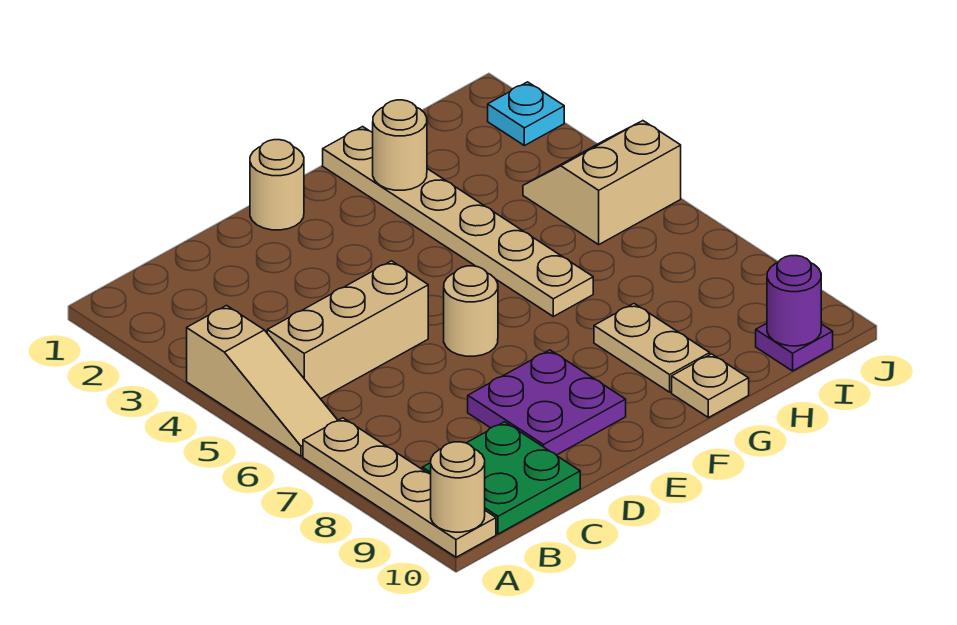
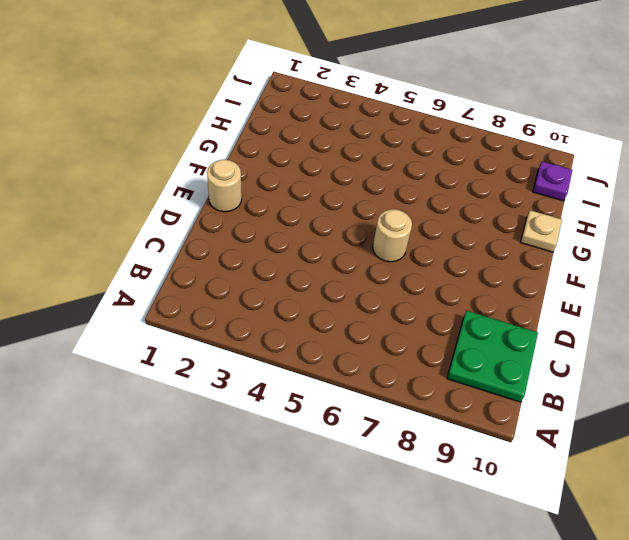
none -> tan 1x3 slope [187,306,338,456]
none -> tan 1x4 plate [303,418,496,557]
none -> tan 1x3 brick [267,261,428,399]

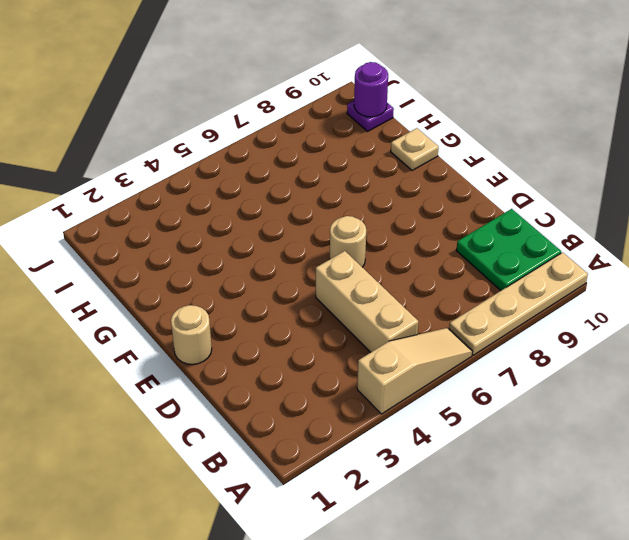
none -> purple 2x2 plate [468,350,626,455]
none -> tan 1x6 plate [323,127,593,316]
none -> tan 1x2 plate [594,304,710,392]

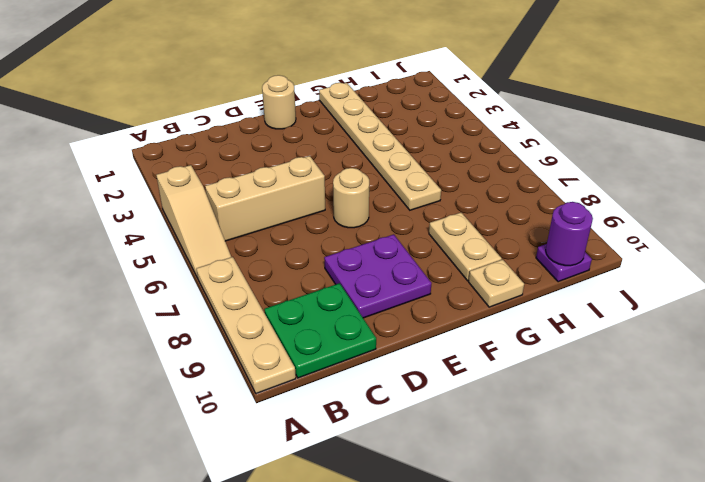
none -> tan 2x2 slope [523,121,681,245]
none -> cyan 1x1 plate [488,82,564,146]
none -> tan 1x1 round brick [431,442,485,532]

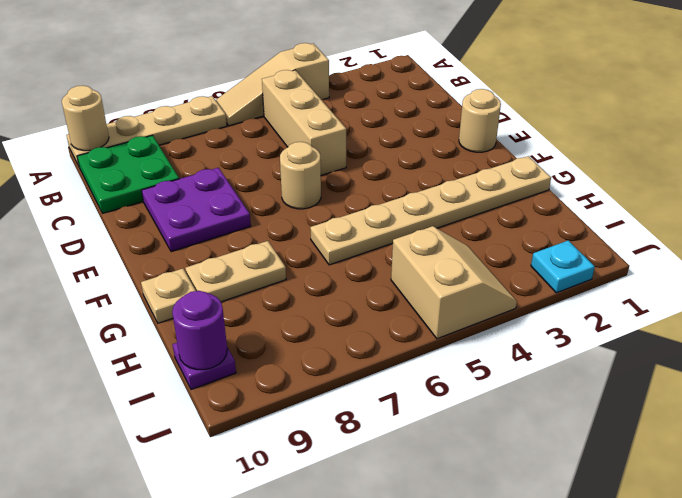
none -> tan 1x1 round brick [373,100,427,190]

